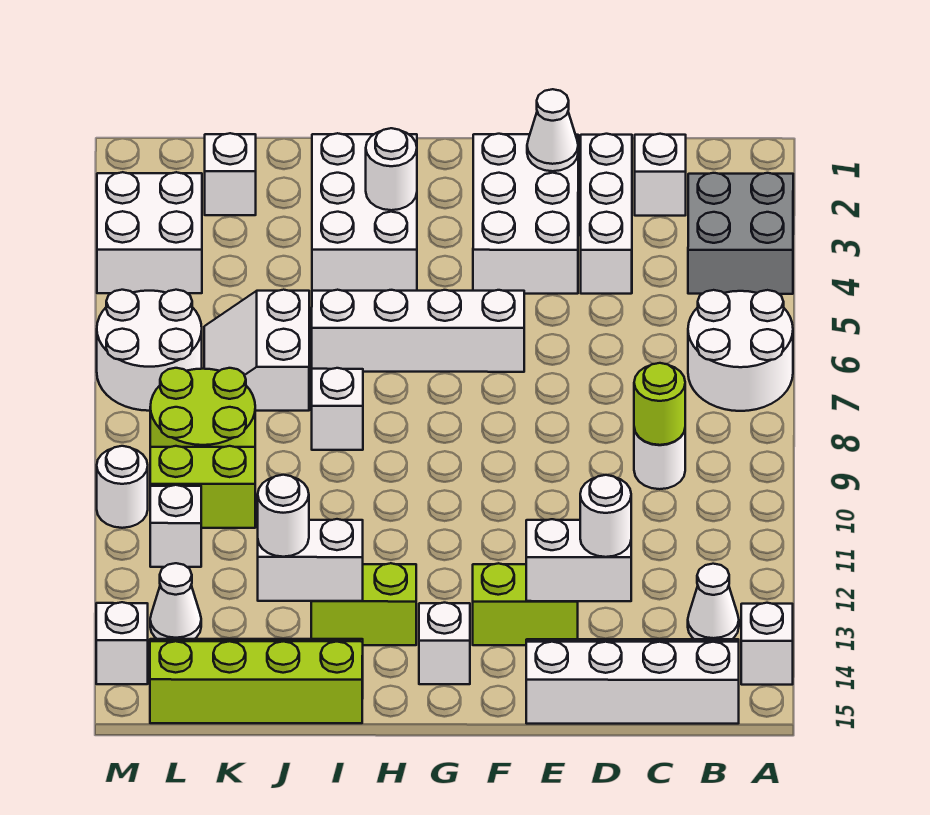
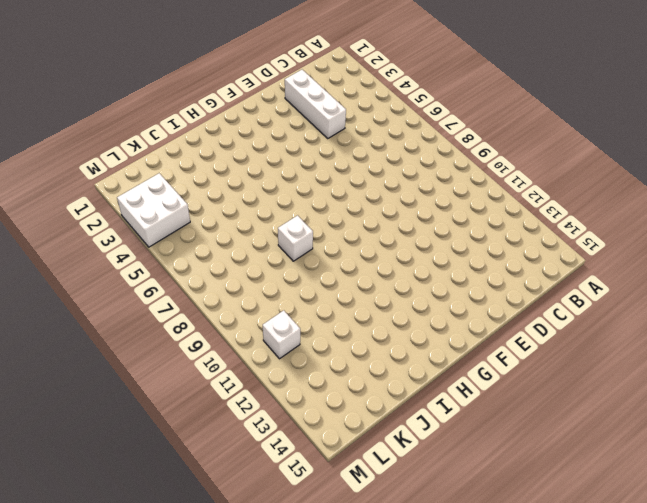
none -> grey 2x2 brick [688,173,793,294]
none -> white 2x2 round brick [688,290,793,411]
none -> white 1x1 brick [741,603,793,685]
none -> white 1x1 cone [688,564,739,639]

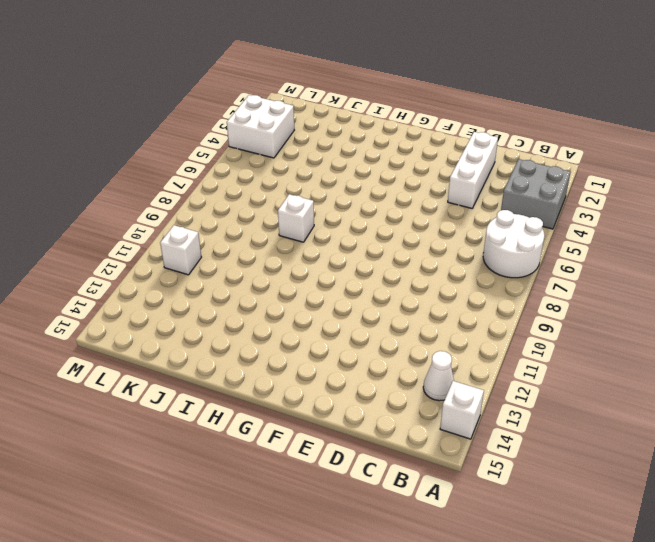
none -> white 2x4 slope [526,639,739,724]
none -> white 1x1 brick [635,134,686,216]
none -> white 1x1 round brick [634,428,685,489]
none -> white 2x3 brick [473,134,578,294]

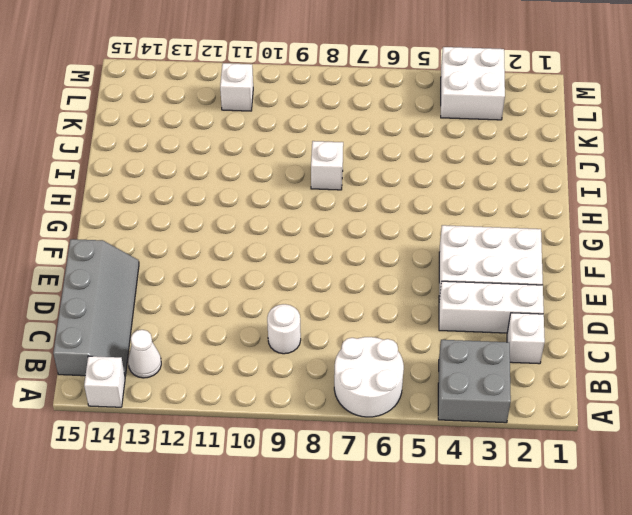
grey 2x4 slope [53,239,139,376] -> white 2x4 slope [526,639,739,724]
none -> lime 1x2 brick [473,563,578,645]
none -> white 1x4 brick [312,290,524,372]
none -> white 1x1 brick [419,603,470,684]
none -> white 2x3 brick [312,133,417,291]

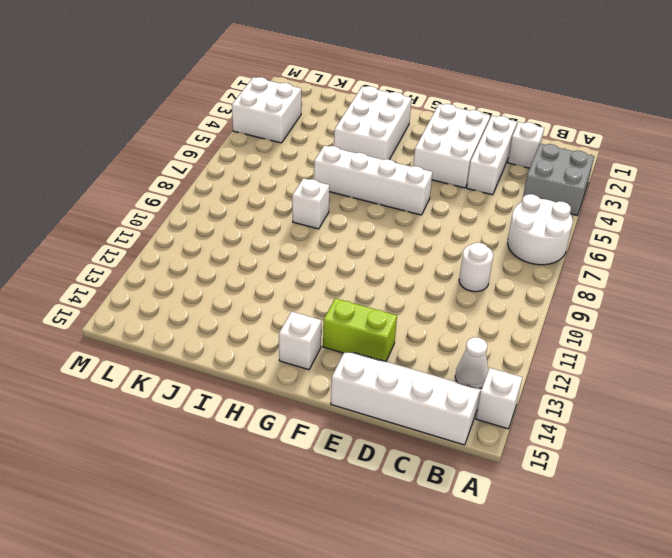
none -> lime 1x2 brick [311,563,416,645]
none -> lime 2x4 slope [150,639,363,723]
none -> white 2x2 slope [204,290,309,411]
none -> white 1x1 brick [205,133,256,215]

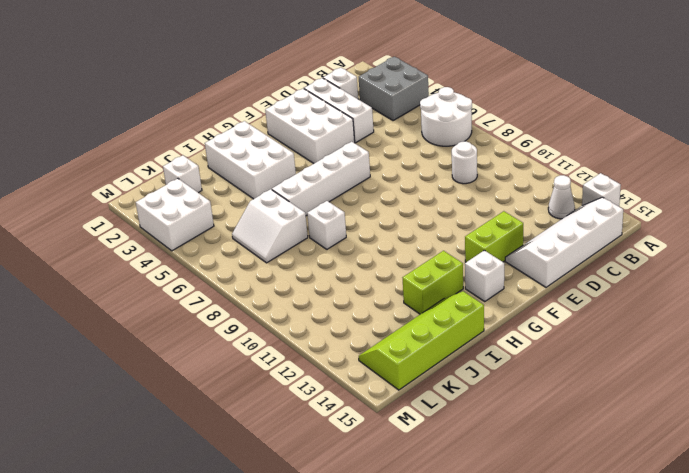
none -> lime 2x2 round brick [150,368,255,447]
none -> lime 1x2 brick [150,446,255,528]
none -> white 2x2 round brick [97,290,202,411]
none -> white 1x1 brick [150,485,201,567]

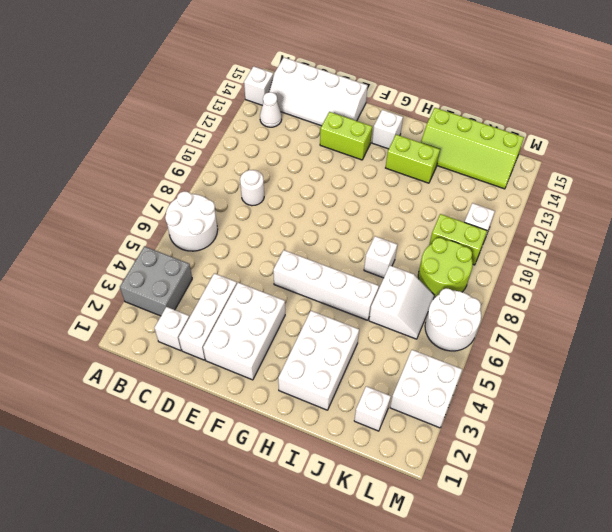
none -> white 1x1 cone [150,563,201,639]
none -> white 1x1 round brick [97,446,148,528]
none -> white 1x1 brick [96,602,148,684]
none -> lime 1x1 round brick [634,363,685,445]

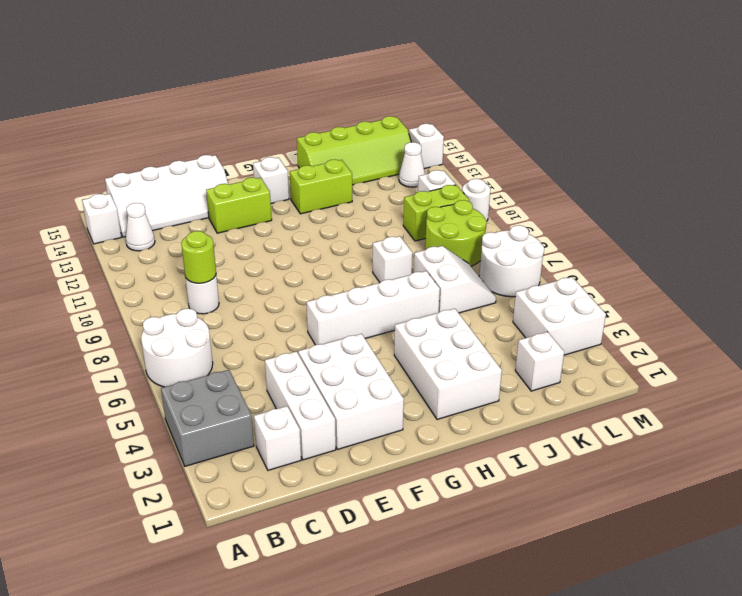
none -> white 1x2 brick [526,519,631,602]
none -> white 1x1 cone [527,89,578,171]
none -> white 1x1 round brick [366,128,417,210]
none -> white 1x2 brick [258,519,363,601]

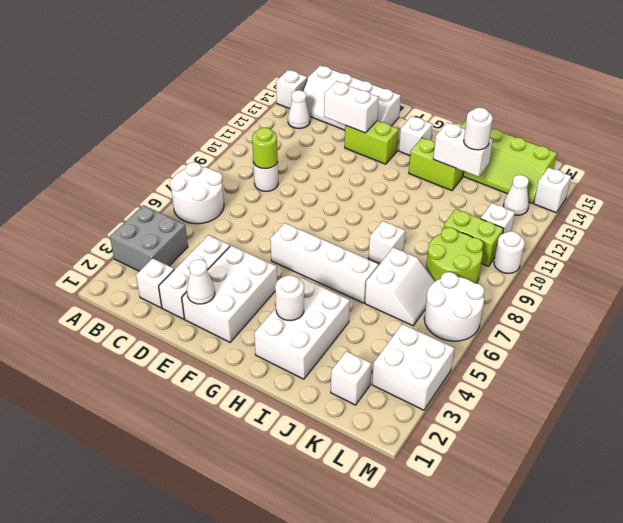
none -> white 1x1 round brick [580,475,631,557]

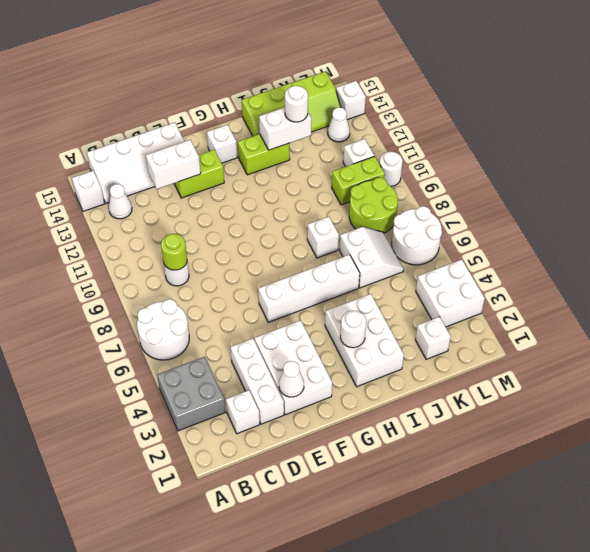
none -> white 1x1 round brick [580,475,631,557]

